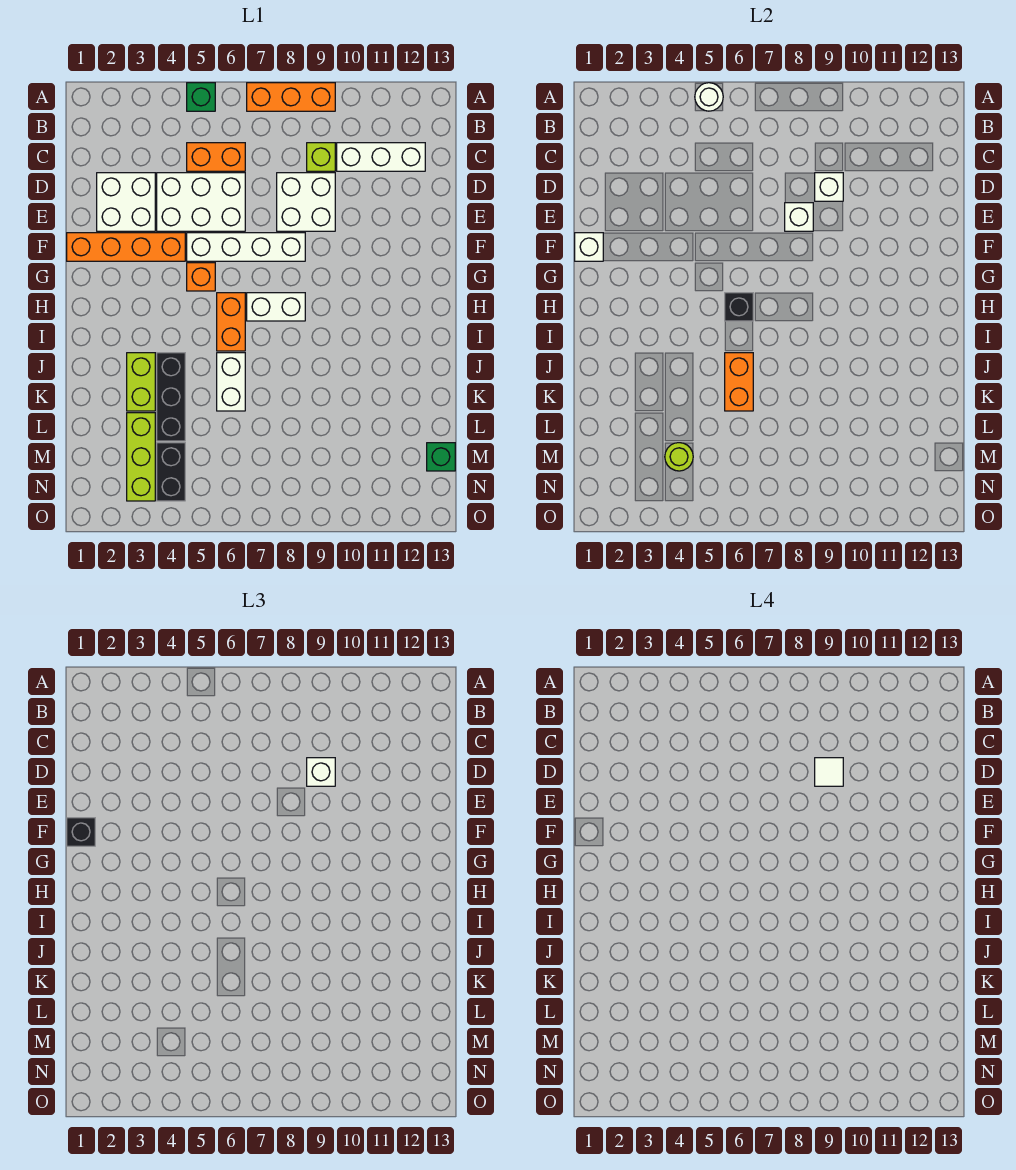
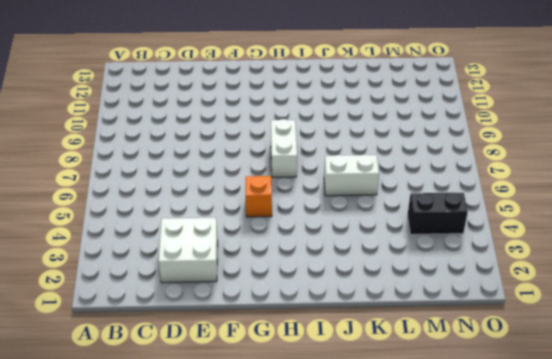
none -> green 1x1 brick [187,83,215,111]
none -> orange 1x3 brick [247,83,335,111]
none -> orange 1x2 brick [187,143,245,171]

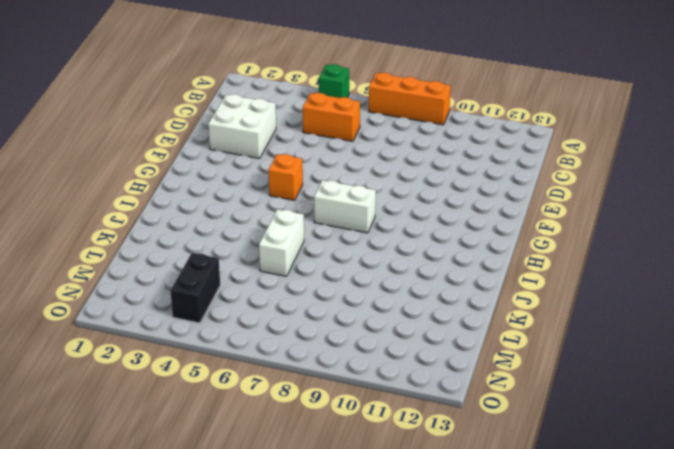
none -> lime 1x1 brick [307,143,335,171]
none -> white 1x3 brick [337,143,425,171]
none -> white 2x3 brick [157,173,245,231]

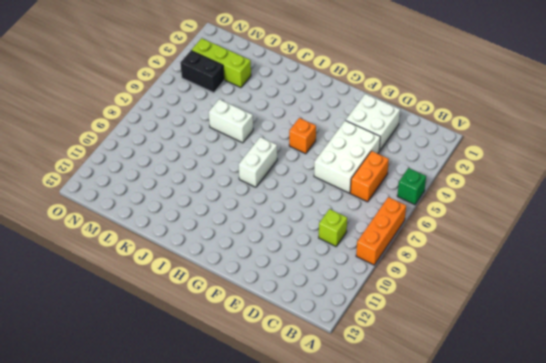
none -> white 1x3 brick [337,143,425,171]
none -> white 2x2 brick [277,173,335,231]
none -> orange 1x4 brick [67,233,185,261]

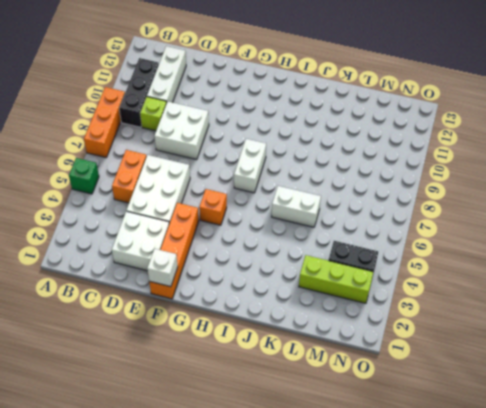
black 1x3 brick [119,58,159,127] -> black 1x3 brick turned to [157,353,185,441]
none -> white 1x4 brick [187,233,305,261]
none -> orange 1x2 brick [217,293,245,351]
none -> lime 1x2 brick [127,353,155,411]

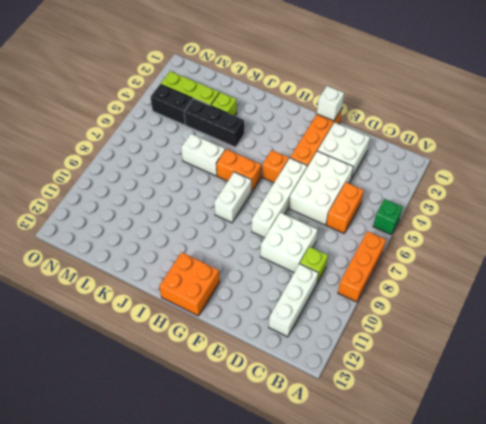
orange 2x2 brick [159,252,220,316] -> none
lime 1x1 brick [211,92,237,116] -> lime 1x2 brick [127,353,155,411]
none -> green 1x1 brick [427,443,455,471]
none -> white 1x1 round brick [695,83,723,111]
none -> white 1x1 brick [815,173,843,201]

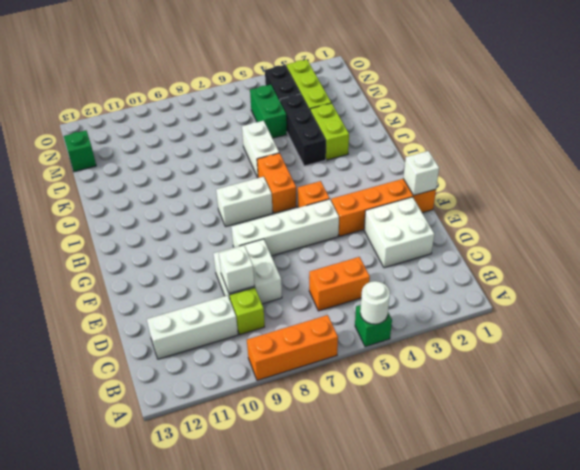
green 1x2 brick [250,85,287,138] -> none
none -> white 2x3 brick [157,173,245,231]
none -> white 1x1 brick [785,203,813,231]
none -> black 1x1 brick [725,293,753,321]

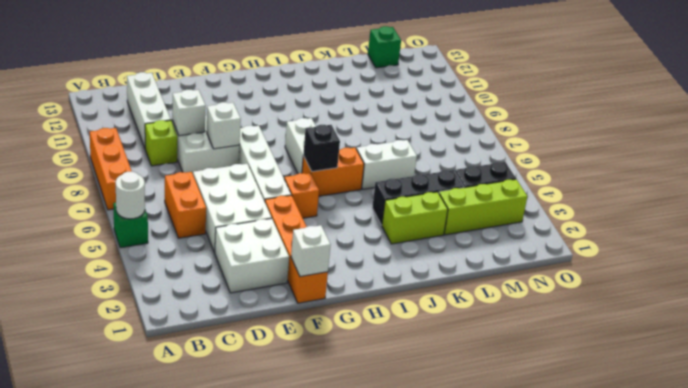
none -> orange 1x2 brick [725,353,753,411]
none -> lime 1x1 round brick [665,443,693,471]
none -> white 1x1 brick [307,758,335,786]

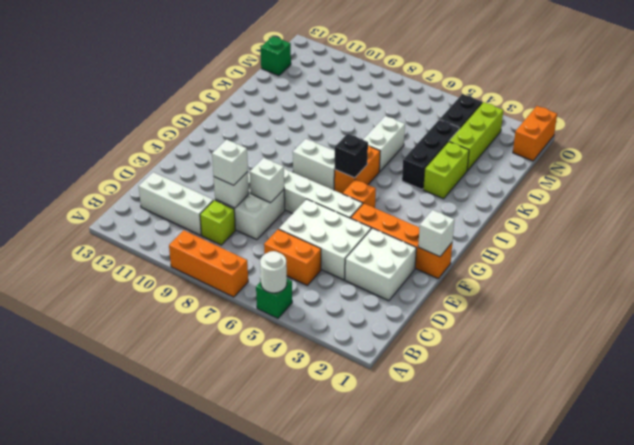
orange 1x2 brick [513,106,557,161] -> orange 1x2 brick moved to [725,353,753,411]
none -> lime 1x1 round brick [665,443,693,471]
none -> black 1x1 brick [67,818,95,846]
none -> white 1x1 tile [815,758,843,786]

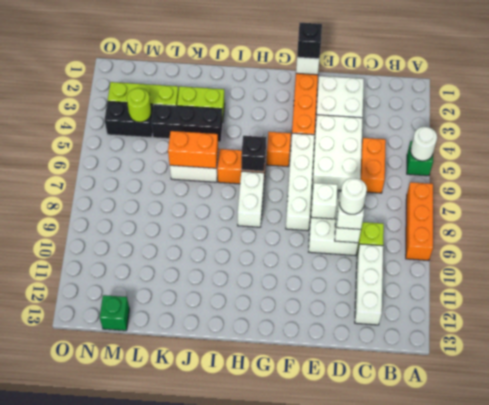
white 1x1 round brick [339,178,367,214] -> white 1x1 tile [815,758,843,786]

